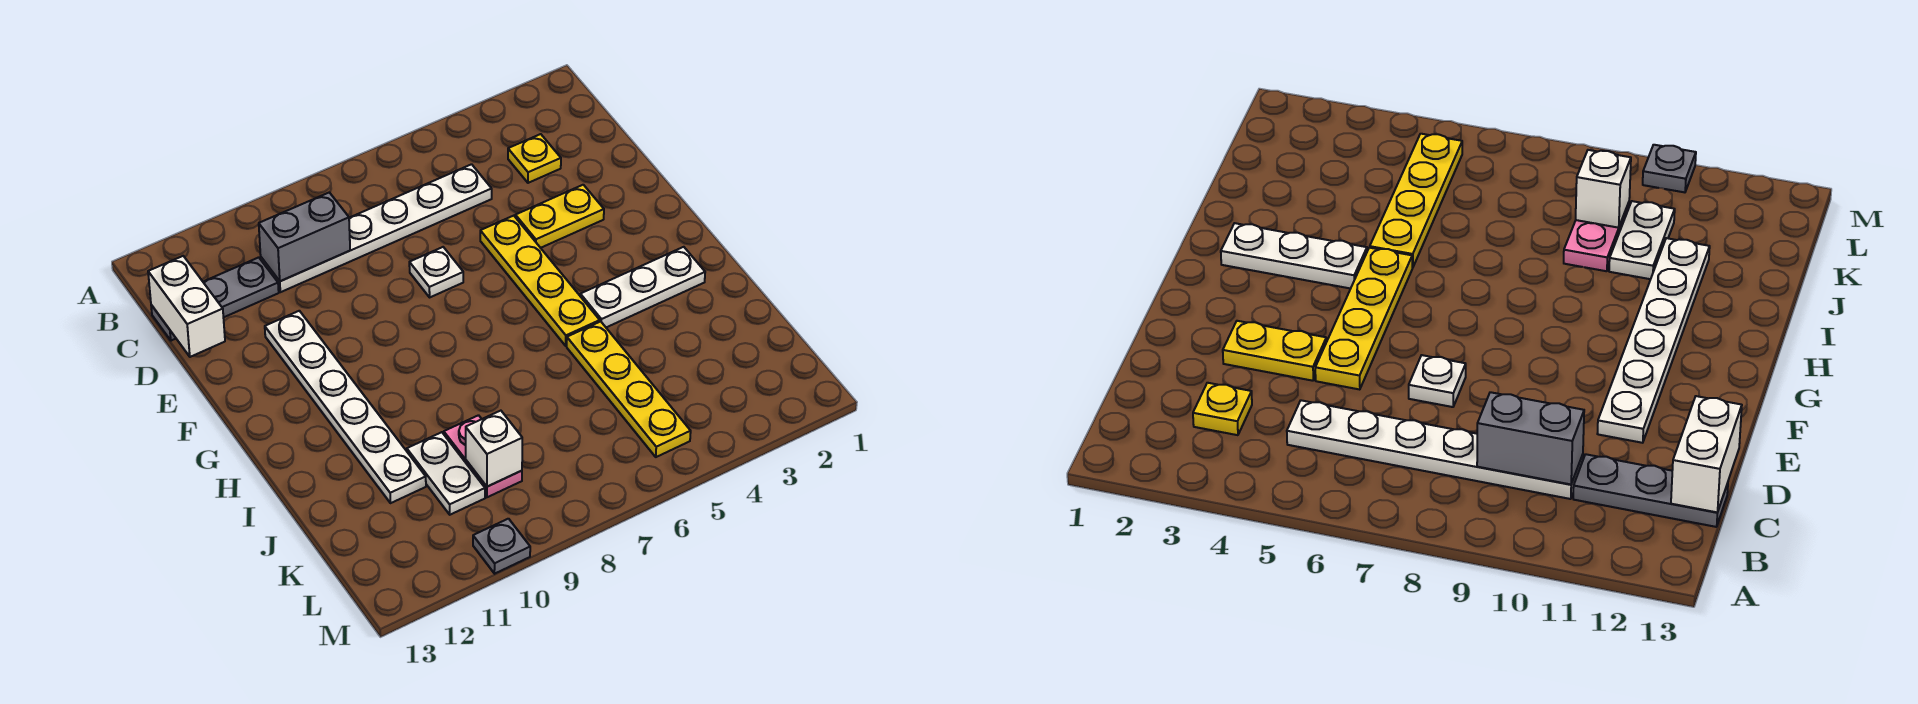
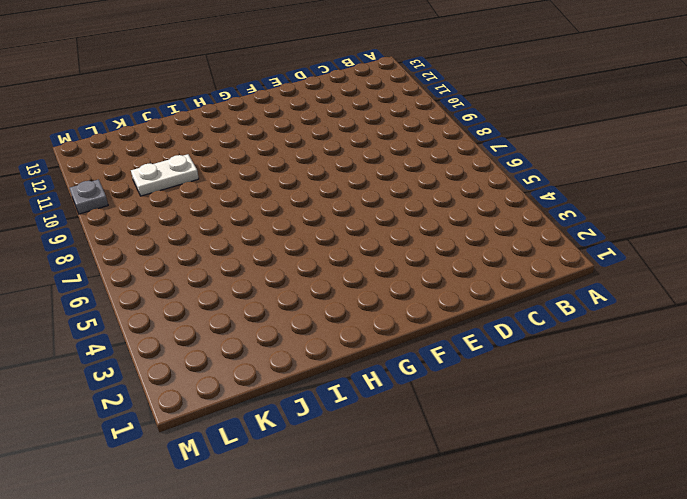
none -> yellow 1x1 plate [508,134,561,183]
none -> white 1x6 plate [261,164,492,292]
none -> grey 1x3 plate [151,257,279,341]

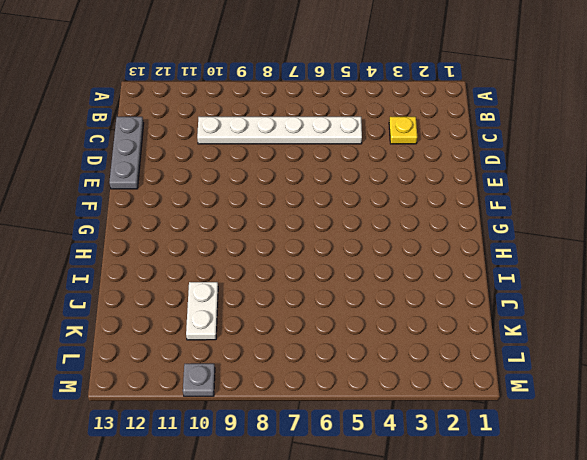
grey 1x3 plate [109,117,144,189] -> grey 1x3 plate turned to [151,257,279,341]
none -> yellow 1x2 plate [515,185,604,248]
none -> yellow 1x4 plate [480,216,600,346]
none -> white 1x1 plate [409,247,463,297]

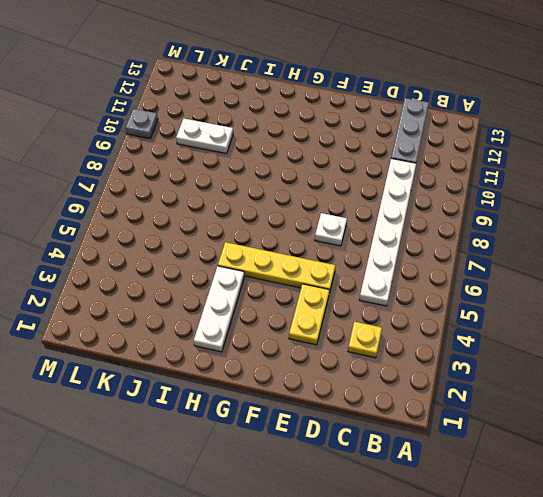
none -> white 1x6 plate [265,311,426,503]
none -> yellow 1x4 plate [567,321,691,457]
none -> pink 1x2 plate [444,415,522,497]

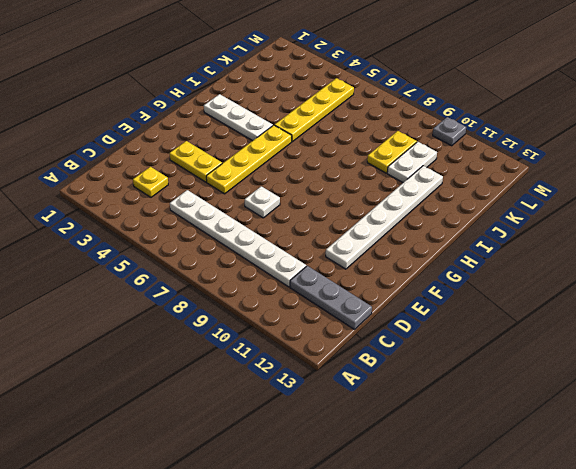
yellow 1x2 plate [367,131,417,173] -> pink 1x2 plate [444,415,522,497]
none -> grey 1x2 brick [259,192,350,281]
none -> white 1x2 brick [148,256,225,357]
none -> white 1x1 brick [466,411,522,487]

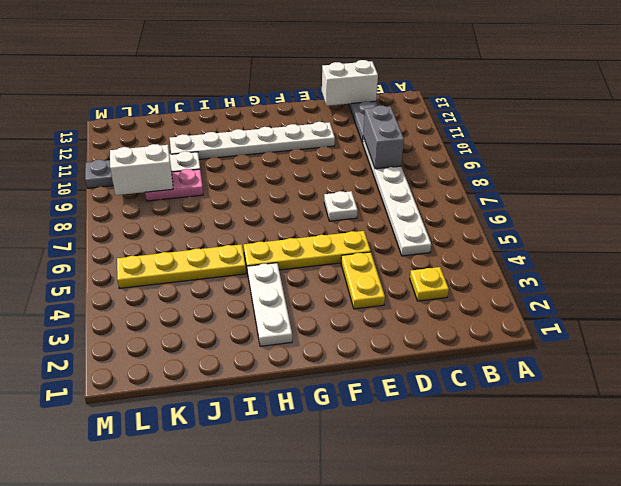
white 1x2 brick [110,144,173,195] -> white 1x1 brick [466,411,522,487]

